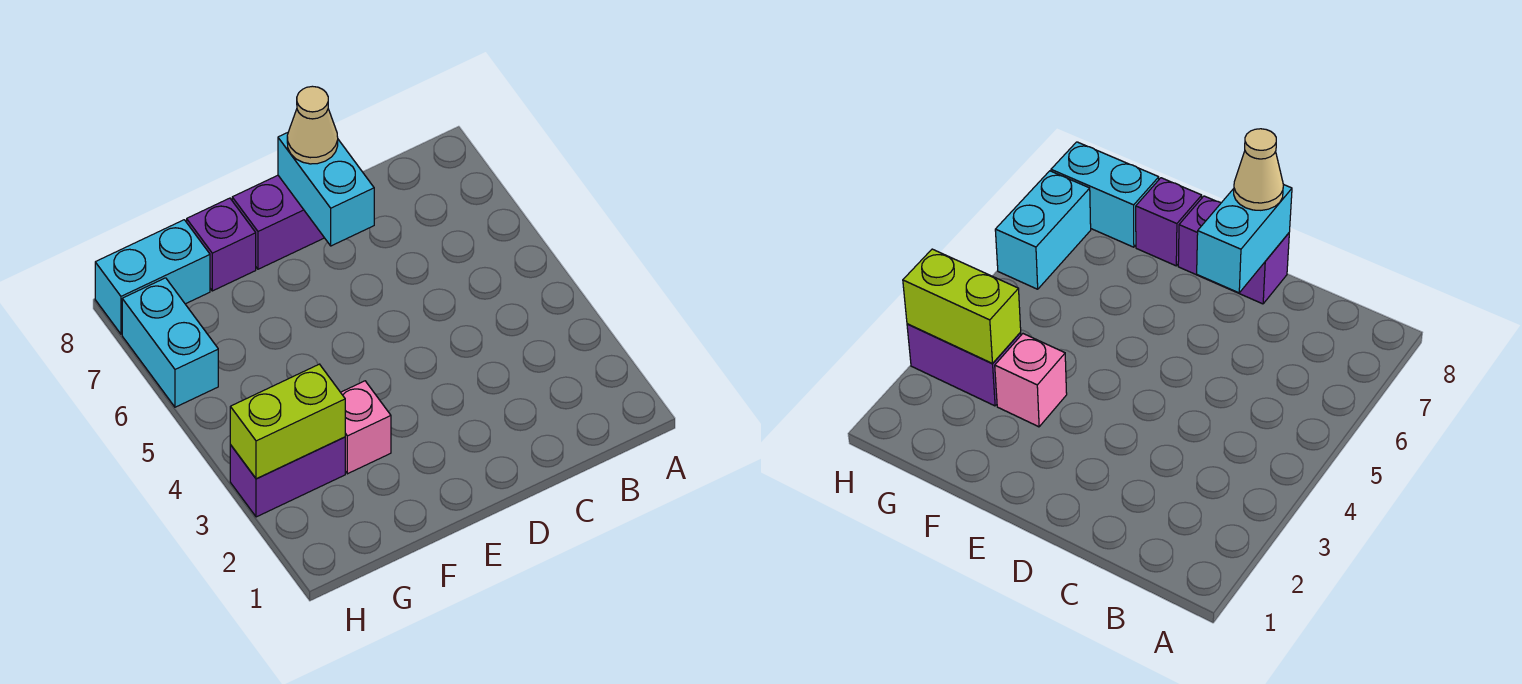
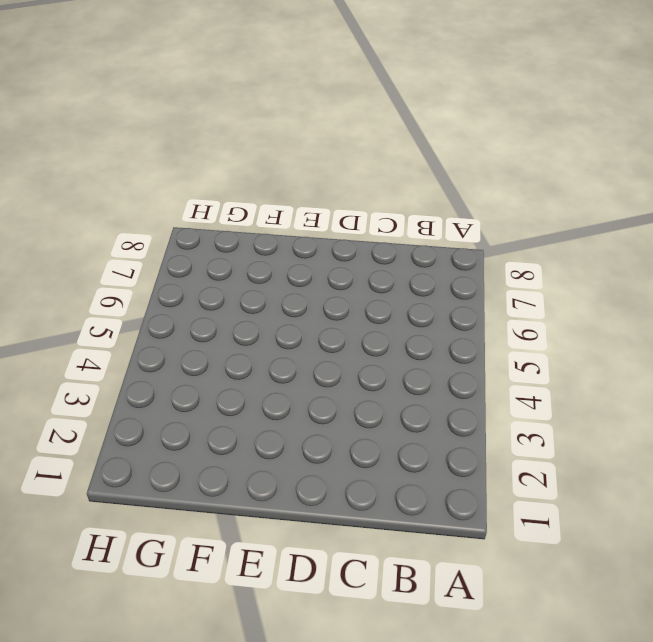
none -> purple 1x2 brick [232,175,324,269]
none -> pink 1x1 brick [341,381,391,474]

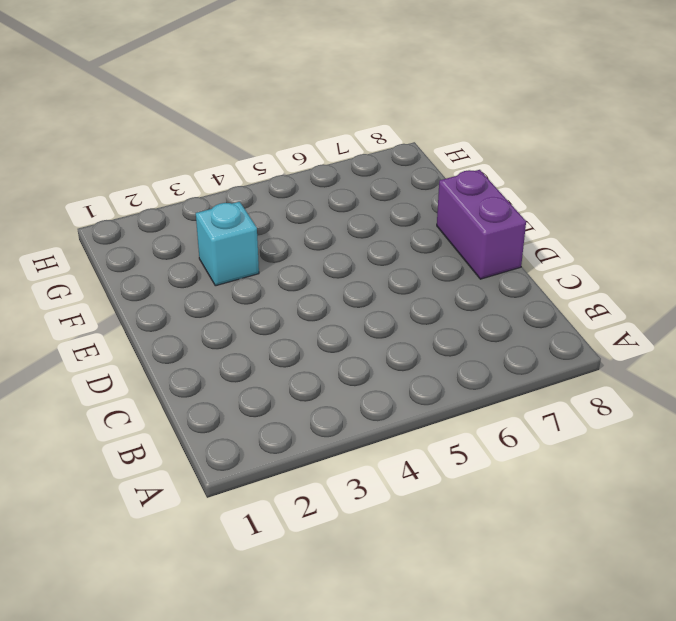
cyan 1x1 brick [196,202,259,286] -> pink 1x1 brick [341,381,391,474]
none -> purple 1x1 brick [187,198,256,291]
none -> purple 1x2 brick [230,437,345,517]

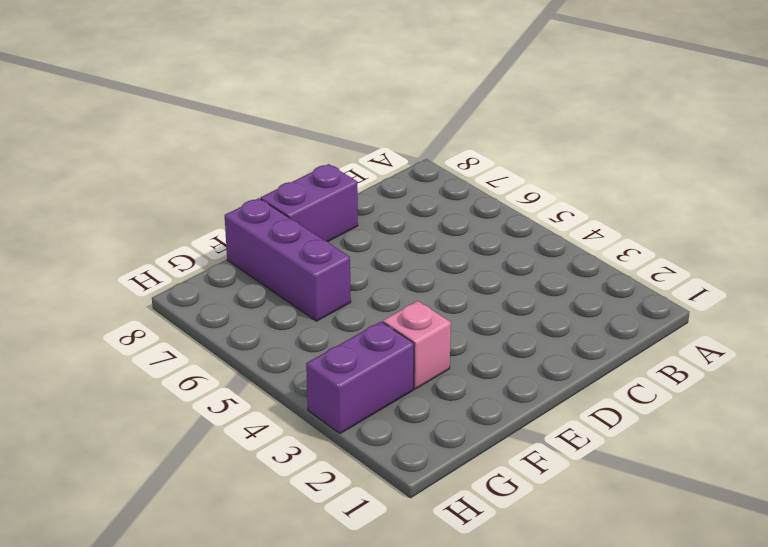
purple 1x3 brick [225,198,351,321] -> purple 1x1 brick [187,198,256,291]
none -> cyan 1x2 brick [95,220,210,334]
none -> cyan 1x2 brick [122,278,218,407]

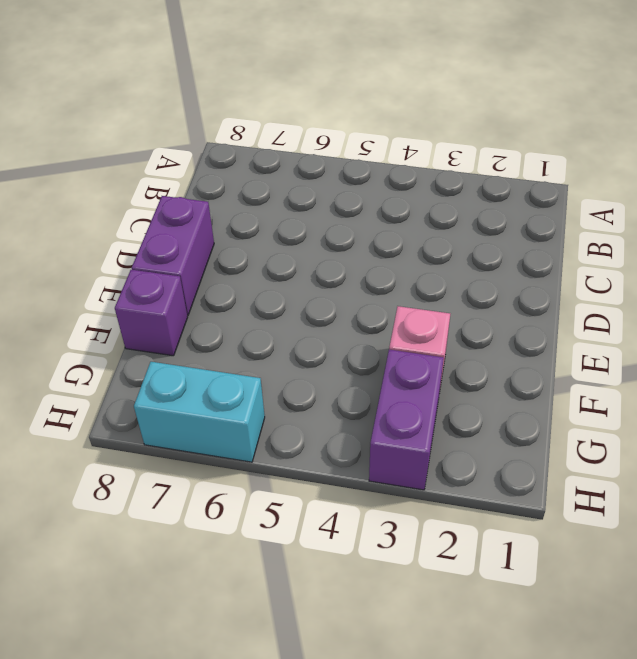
none -> cyan 1x2 brick [95,220,210,334]
none -> cyan 1x2 brick [278,133,374,246]

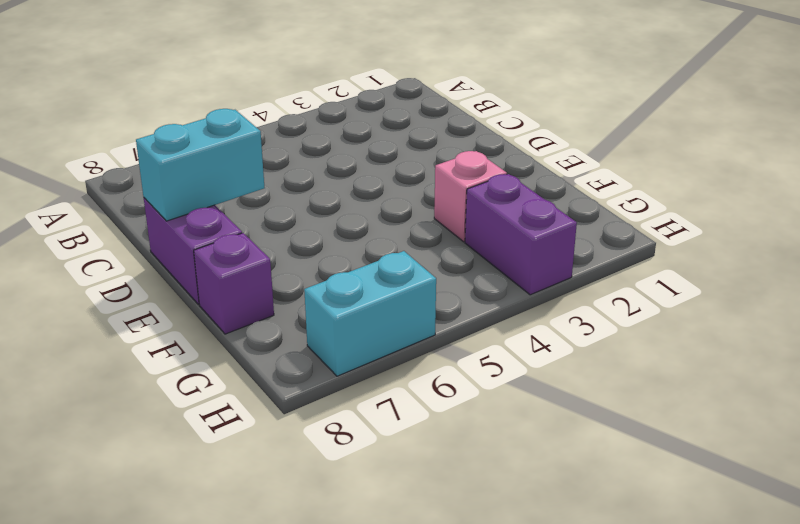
none -> cyan 1x2 brick [95,220,210,334]
none -> lime 1x2 brick [230,364,345,479]

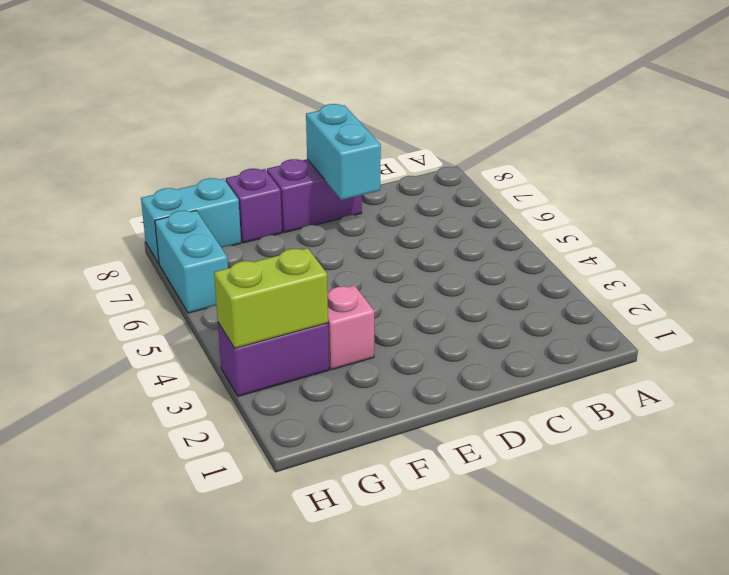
none -> tan 1x1 cone [287,86,338,164]

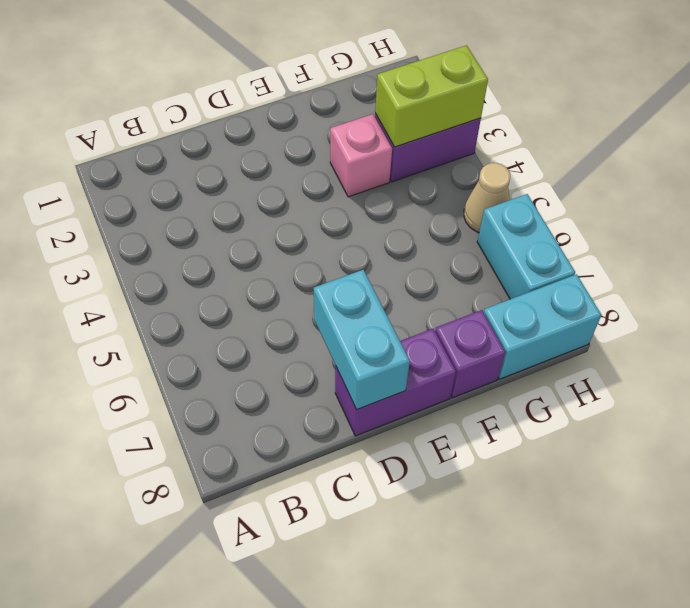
tan 1x1 cone [464,163,510,232] -> tan 1x1 cone moved to [287,86,338,164]

